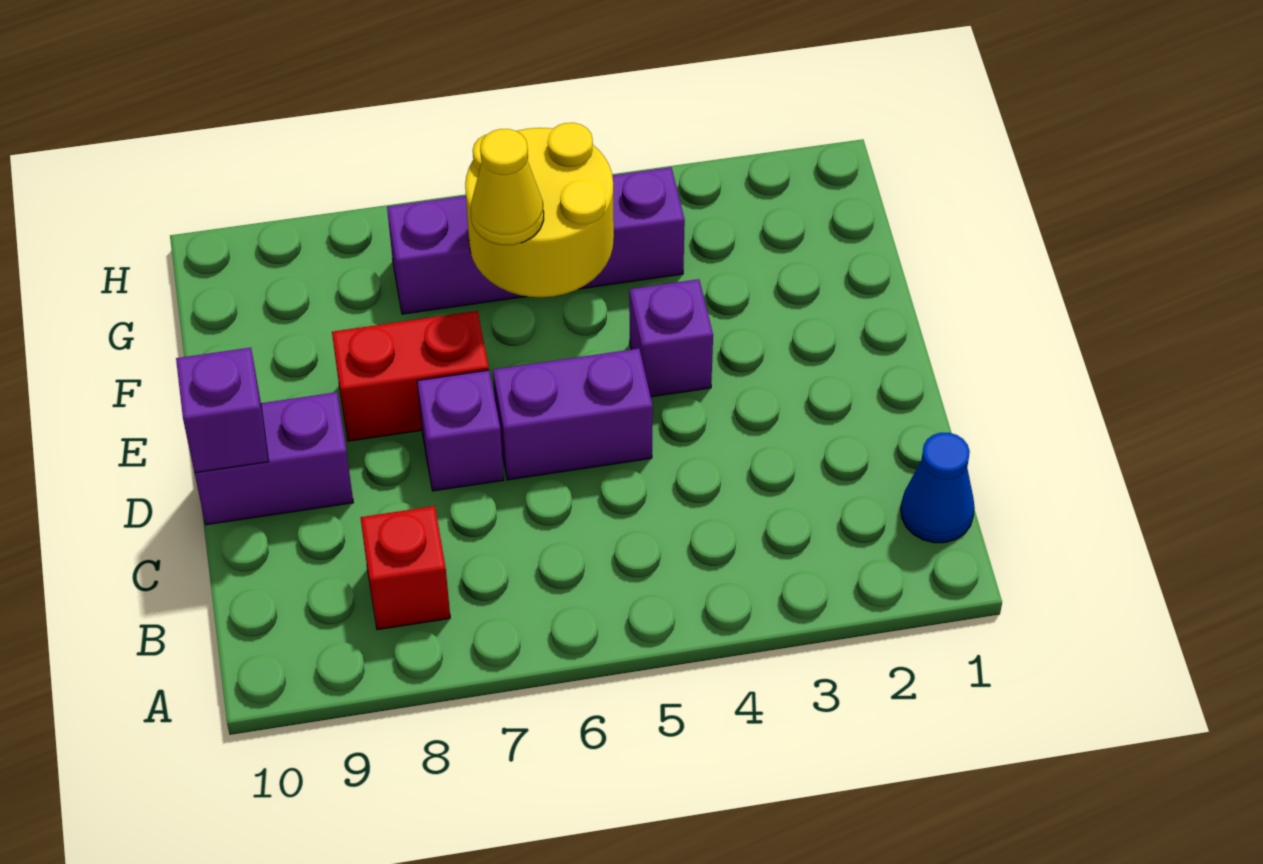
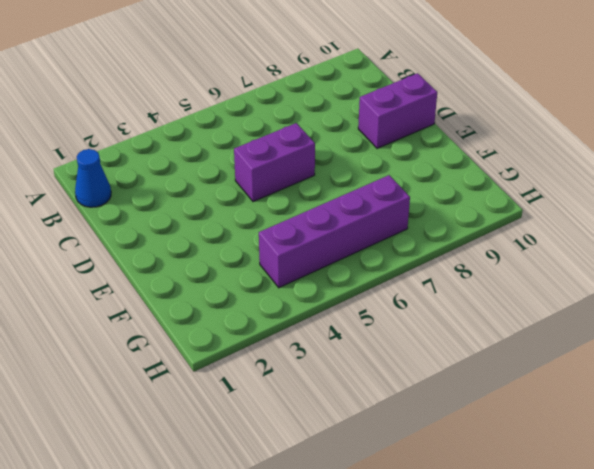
none -> red 1x1 brick [360,506,450,630]
none -> purple 1x1 brick [417,370,504,491]

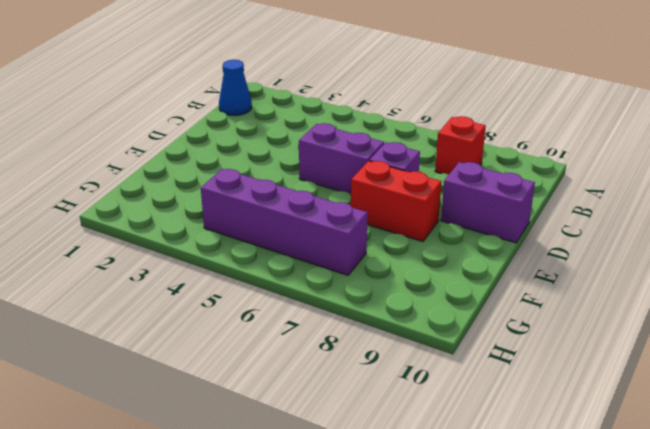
none -> purple 1x1 brick [629,279,713,397]
none -> purple 1x1 brick [176,348,269,473]

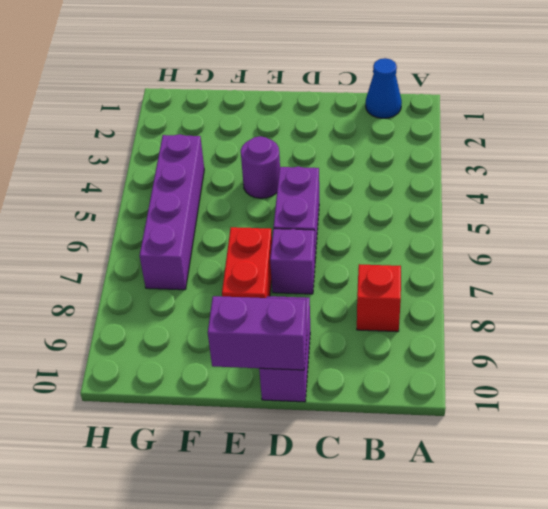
purple 1x2 brick [208,296,307,370] -> purple 1x1 brick [176,348,269,473]
purple 1x1 round brick [241,136,280,198] -> purple 1x1 brick [629,279,713,397]
none -> yellow 2x2 round brick [465,123,614,297]
none -> yellow 1x1 cone [471,129,544,245]

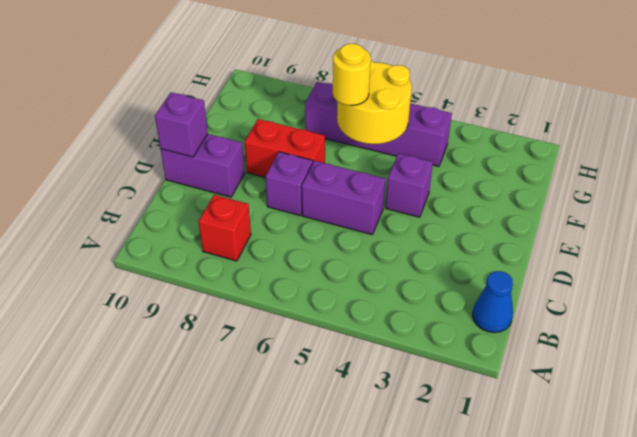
yellow 1x1 round brick [333,44,371,105] -> yellow 1x1 cone [471,129,544,245]

